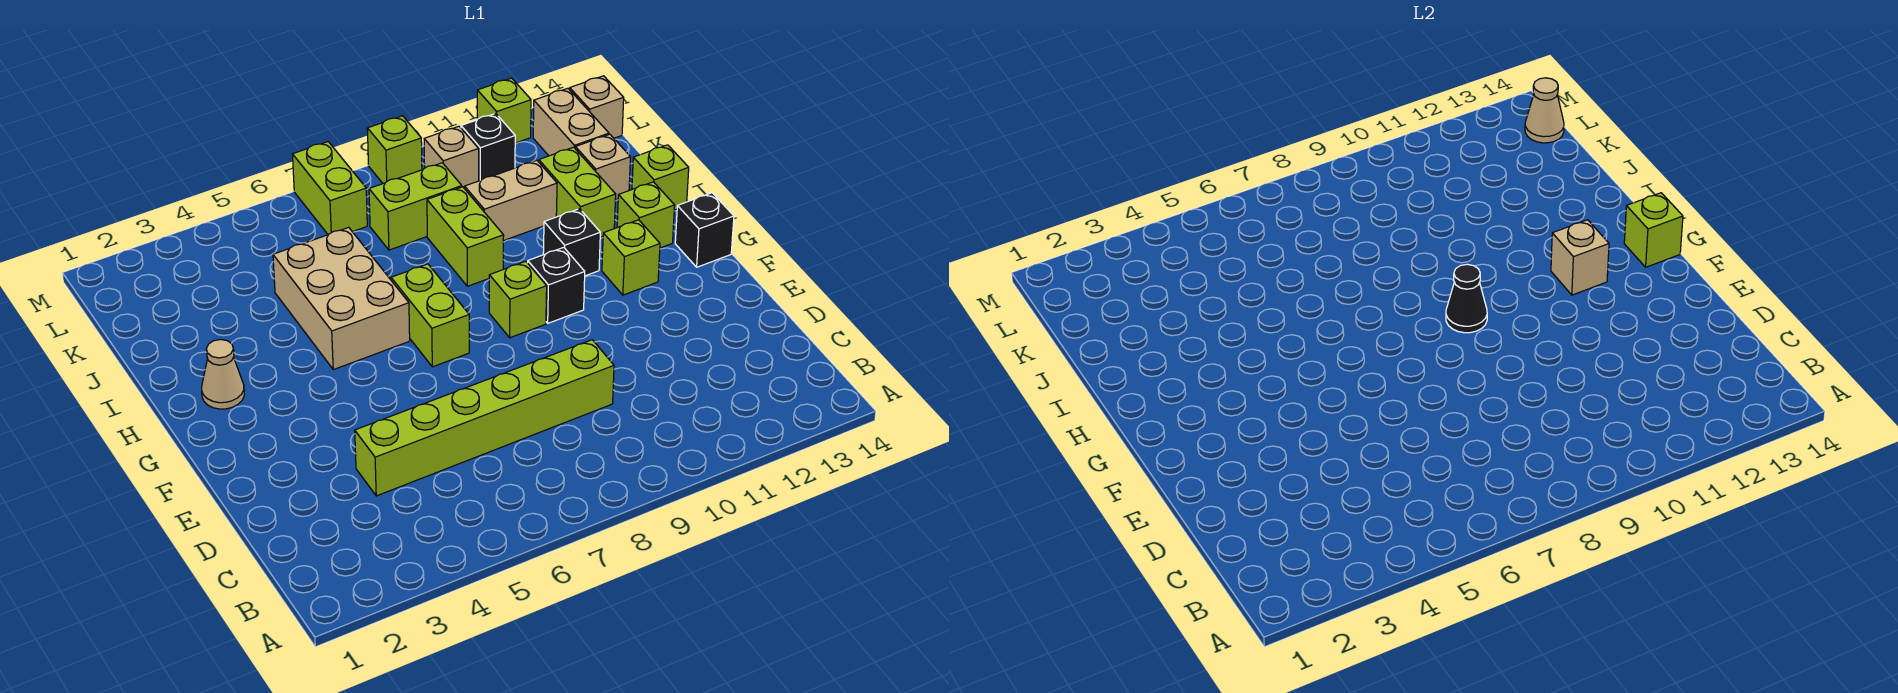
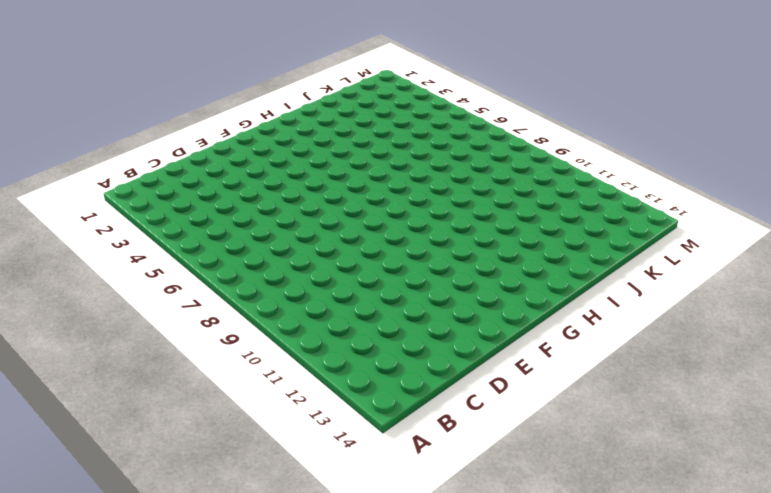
none -> lime 1x6 brick [355,340,614,496]
none -> lime 1x2 brick [391,264,469,367]
none -> lime 1x1 brick [489,261,547,338]

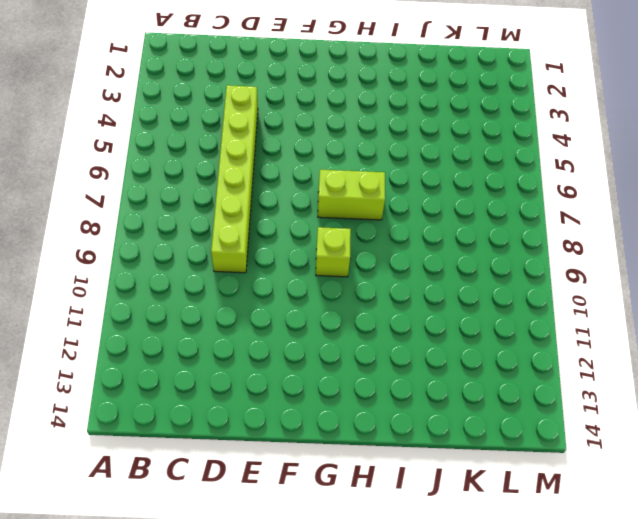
none -> black 1x1 brick [528,247,585,323]
none -> lime 1x1 brick [602,220,660,295]
none -> black 1x1 brick [675,193,734,267]

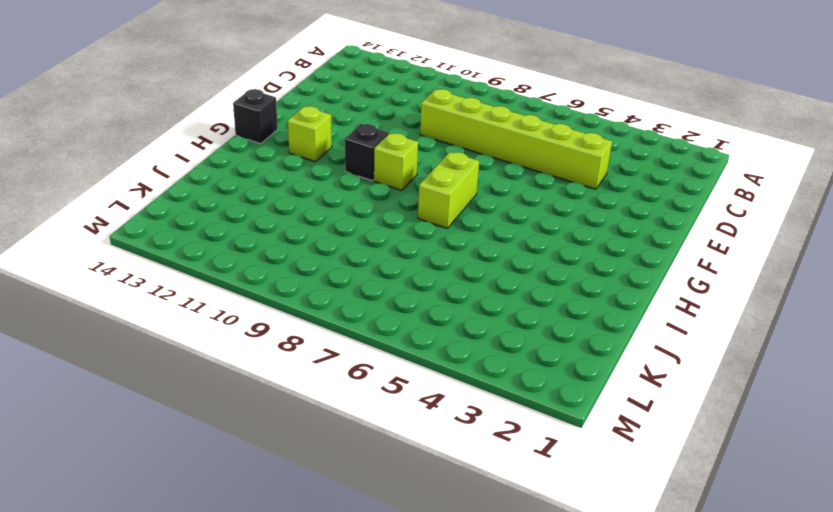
none -> tan 1x1 cone [202,340,244,409]
none -> tan 2x3 brick [273,227,410,370]
none -> black 1x1 brick [543,209,600,276]

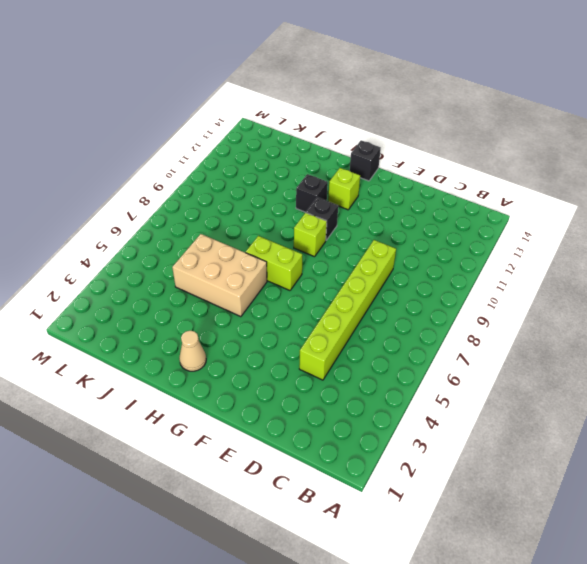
none -> lime 1x1 brick [617,182,675,248]
none -> lime 1x2 brick [427,187,504,286]
none -> lime 1x2 brick [539,147,616,237]

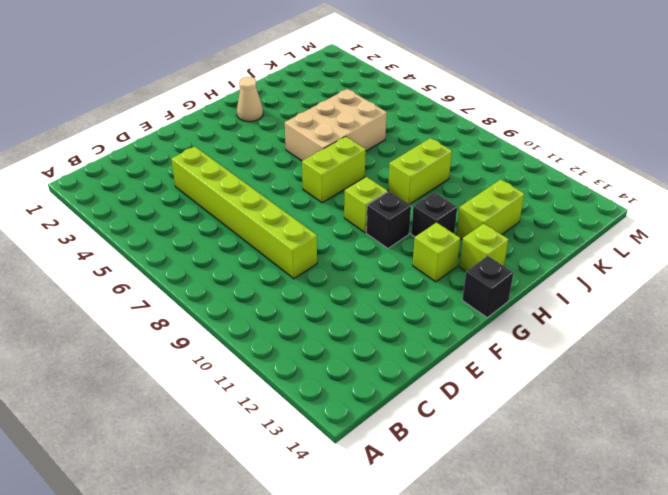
none -> lime 1x1 brick [632,145,689,210]
none -> tan 1x2 brick [465,160,557,241]
none -> tan 1x1 brick [575,134,630,200]

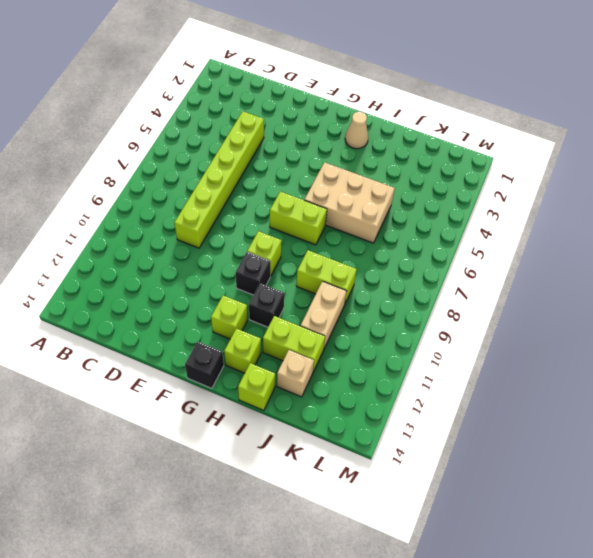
none -> lime 1x2 brick [369,163,462,250]
none -> tan 1x2 brick [533,88,609,156]
none -> lime 1x2 brick [293,142,367,235]

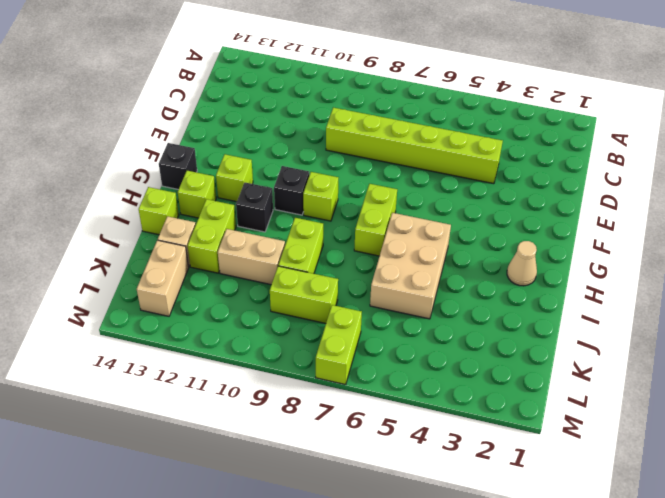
none -> tan 1x1 brick [424,126,479,189]
none -> black 1x1 brick [461,114,515,181]
none -> tan 1x1 brick [570,76,624,138]

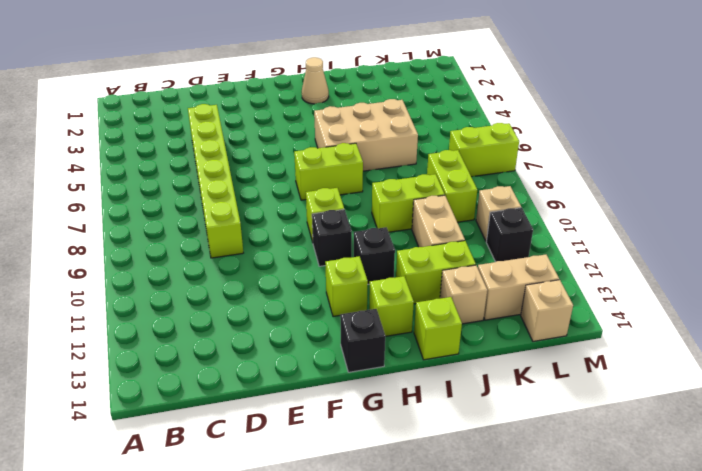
none -> lime 1x1 brick [367,116,422,183]
none -> lime 1x1 brick [477,78,531,143]
none -> black 1x1 cone [1446,264,1487,333]

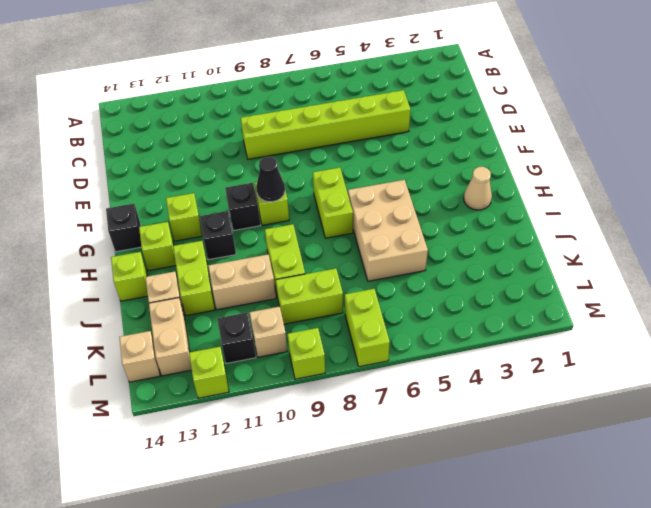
none -> tan 1x1 brick [1551,220,1609,295]
none -> lime 1x1 brick [1624,193,1683,267]
none -> tan 1x1 cone [1525,78,1564,143]

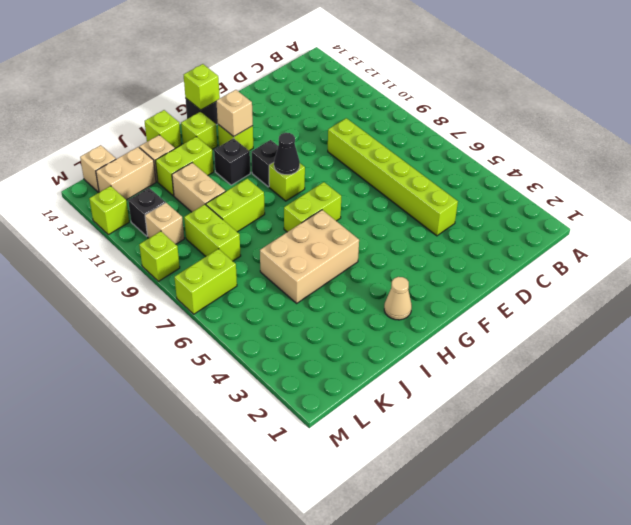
none -> tan 1x1 cone [1525,78,1564,143]

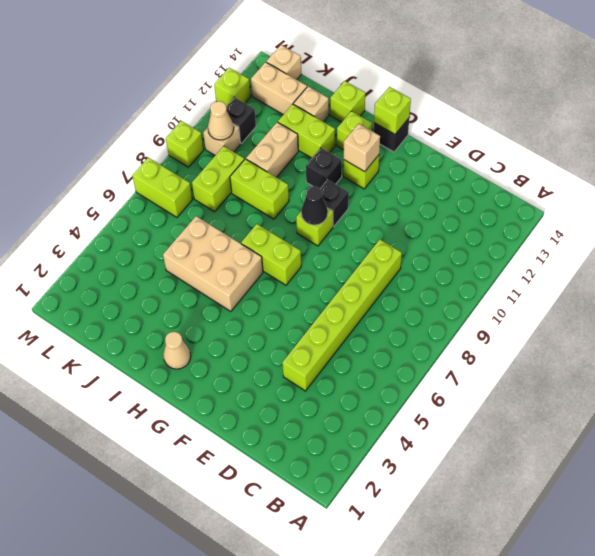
tan 1x1 cone [208,101,234,140] -> tan 1x1 cone moved to [1525,78,1564,143]

